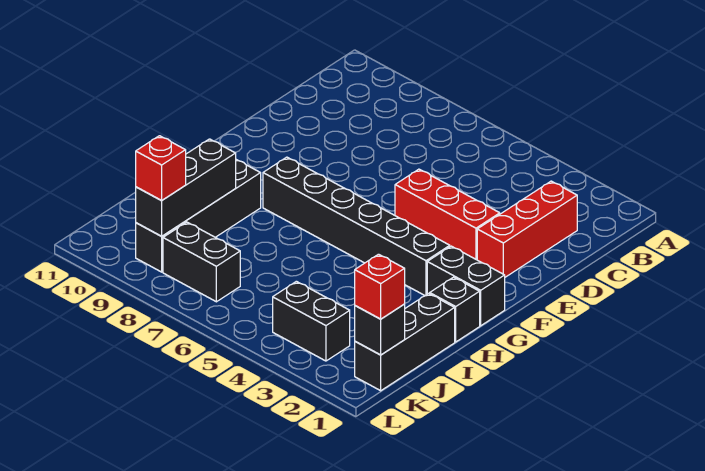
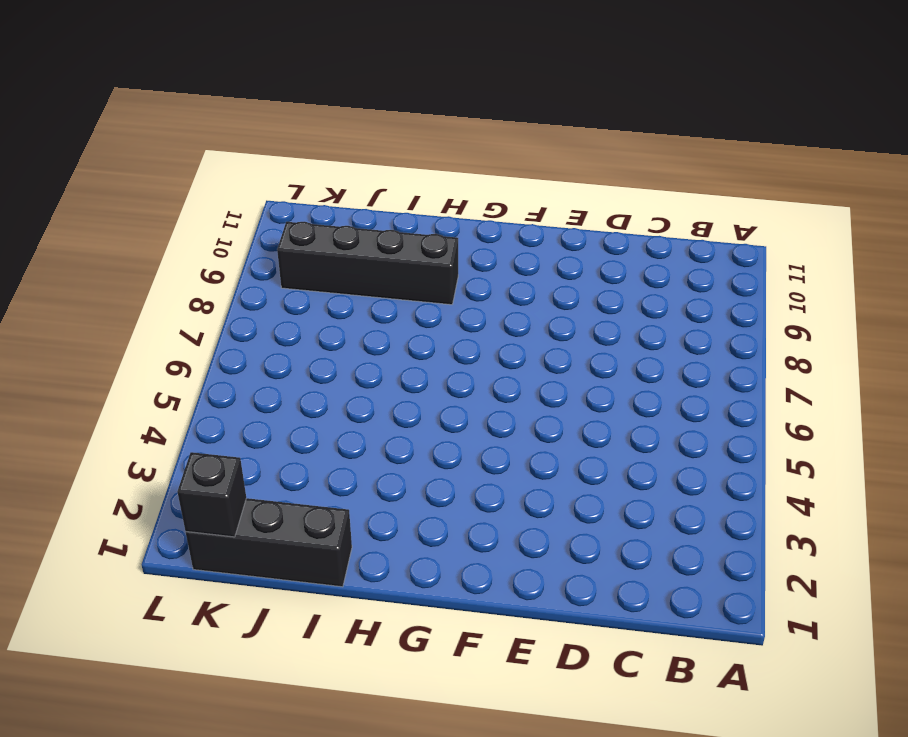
none -> red 1x3 brick [477,181,577,277]
none -> red 1x3 brick [395,169,500,260]
none -> black 1x2 brick [427,246,505,326]

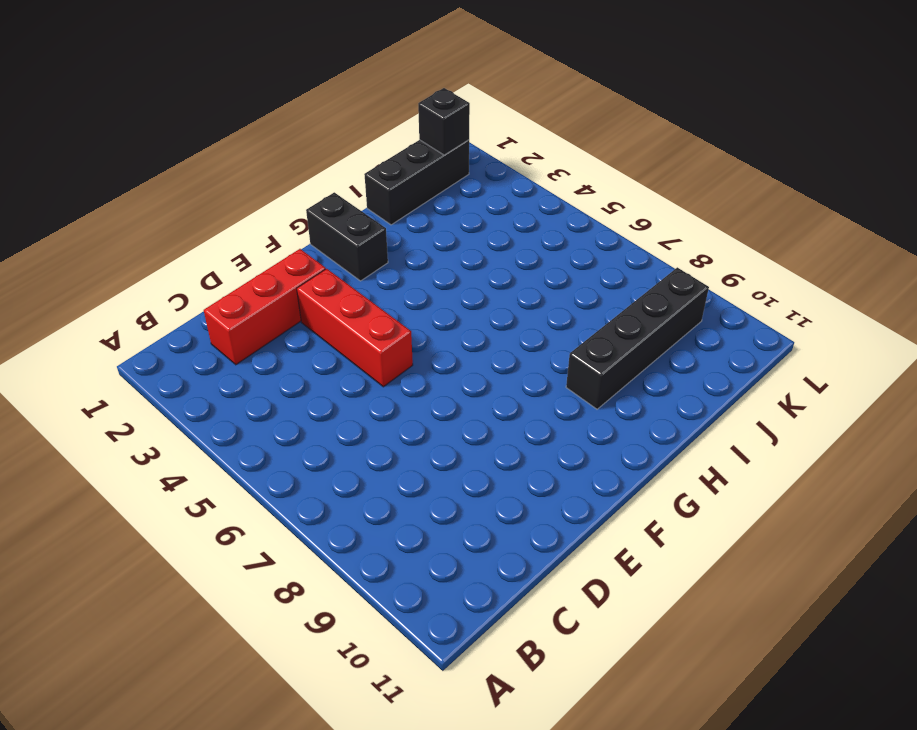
none -> black 1x6 brick [263,157,450,295]
none -> black 1x1 brick [430,277,480,342]
none -> black 1x2 brick [273,281,350,361]

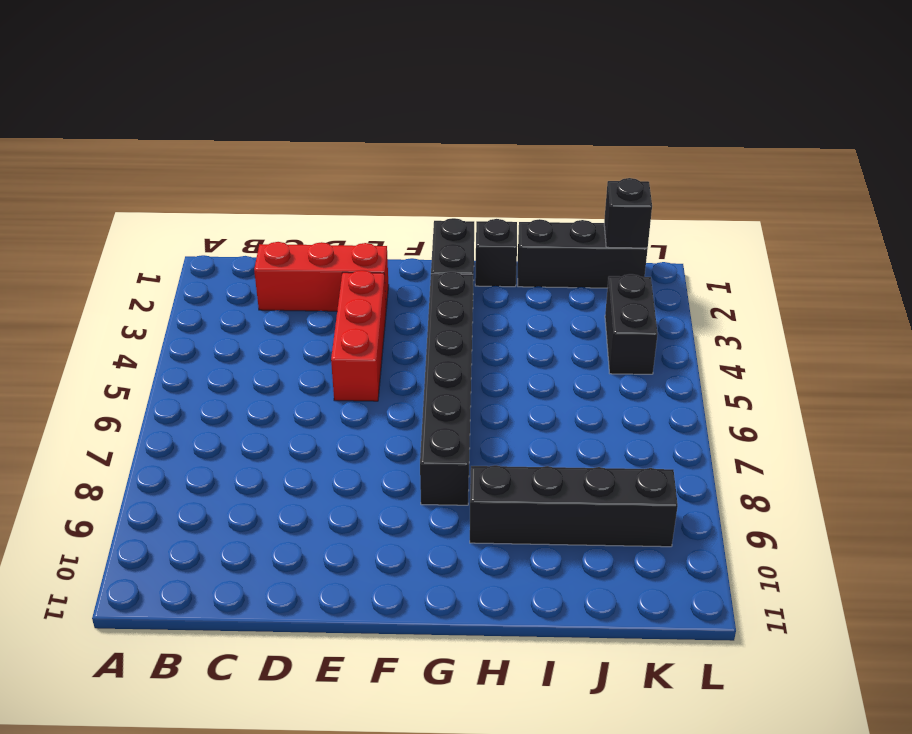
none -> black 1x2 brick [163,222,240,302]
none -> black 1x3 brick [136,139,236,236]
none -> red 1x1 brick [355,254,405,319]

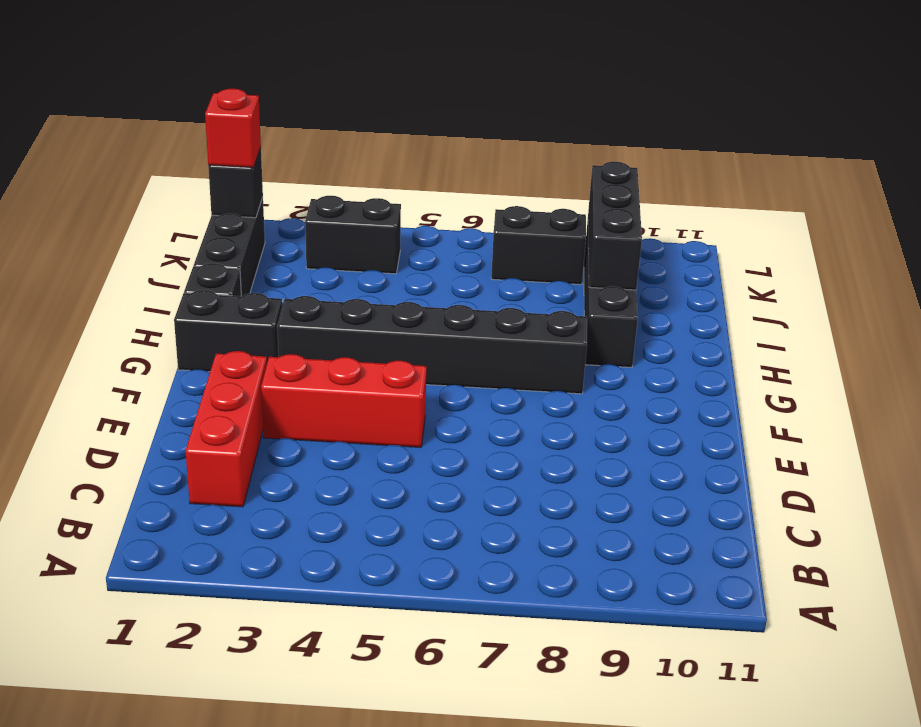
none -> red 1x1 brick [136,136,186,201]

